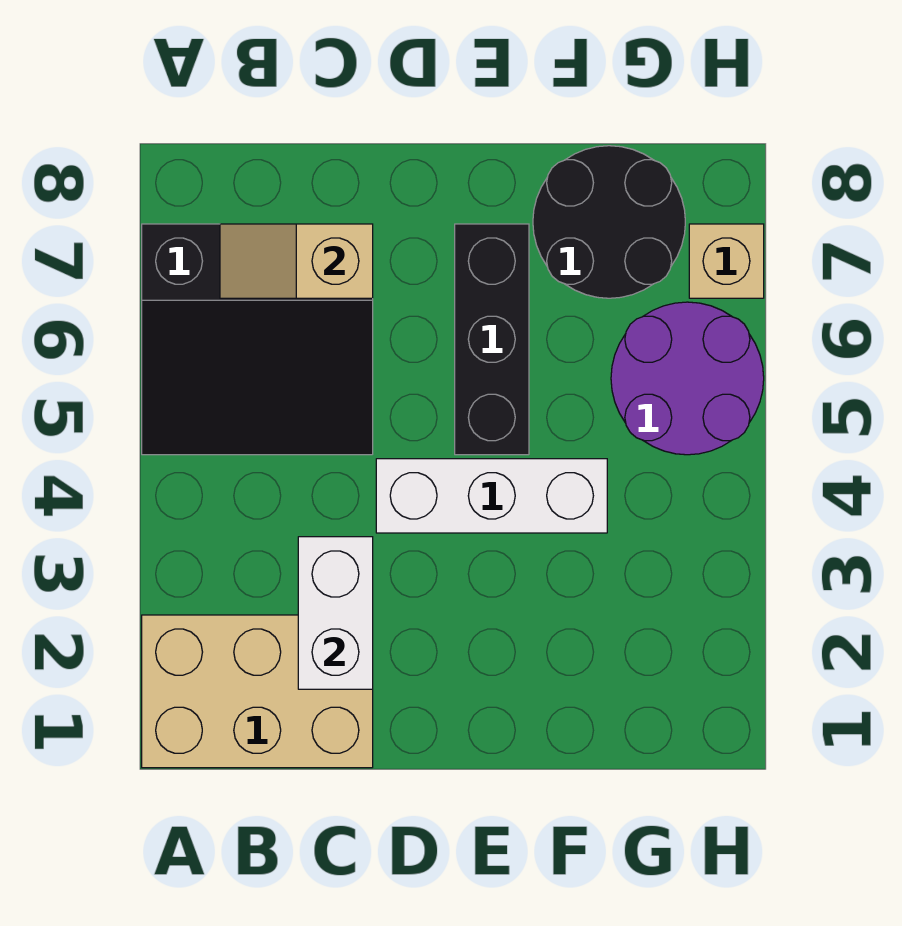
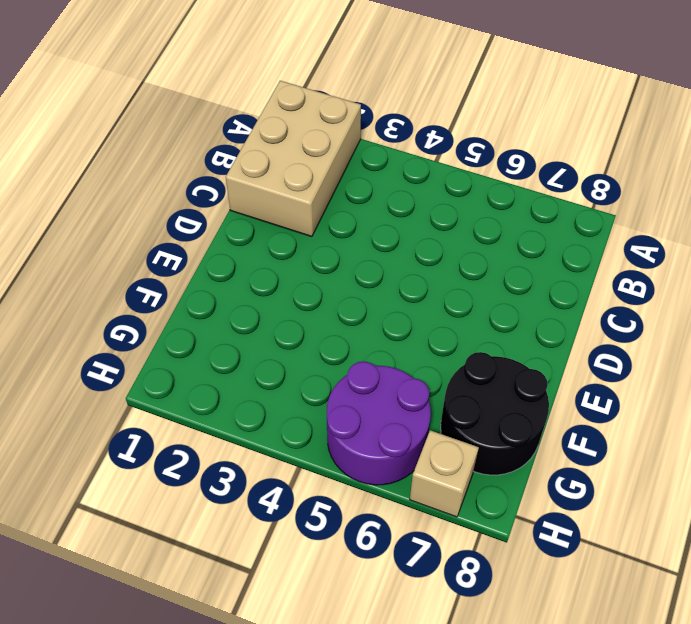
none -> black 3x3 slope [142,224,373,455]
none -> white 1x3 brick [376,459,607,533]

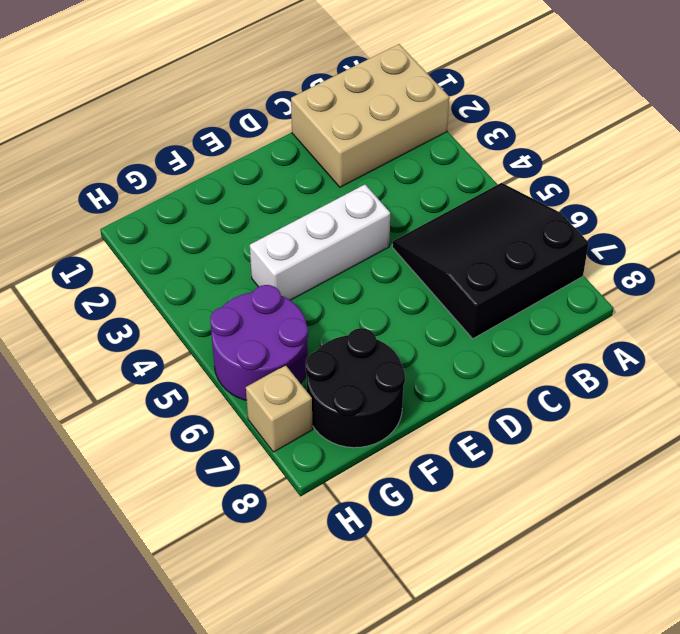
none -> black 1x3 brick [455,224,529,455]
none -> tan 1x2 slope [220,224,373,298]

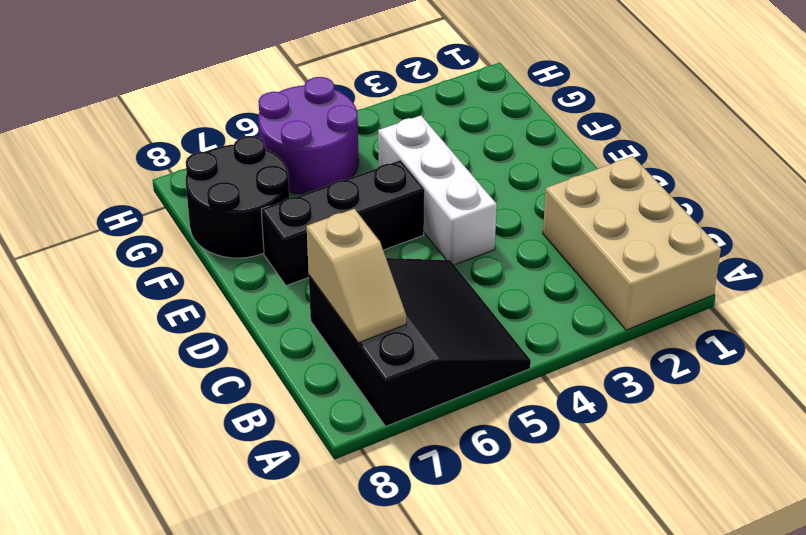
none -> tan 1x1 brick [689,224,764,298]
none -> white 1x2 brick [298,537,373,689]

